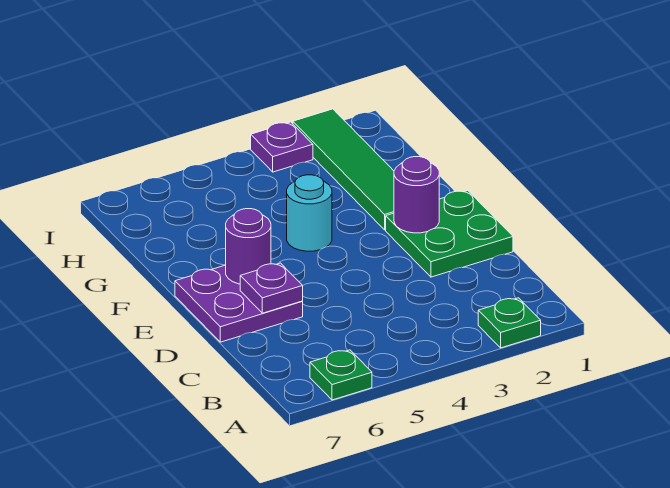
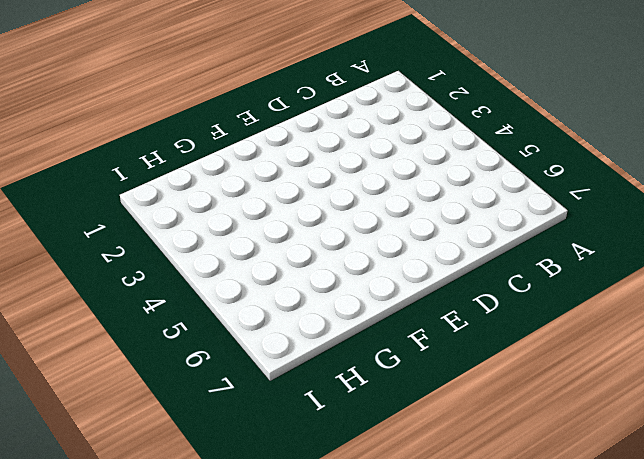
none -> green 1x1 plate [478,298,541,348]
none -> green 1x1 plate [310,350,372,400]

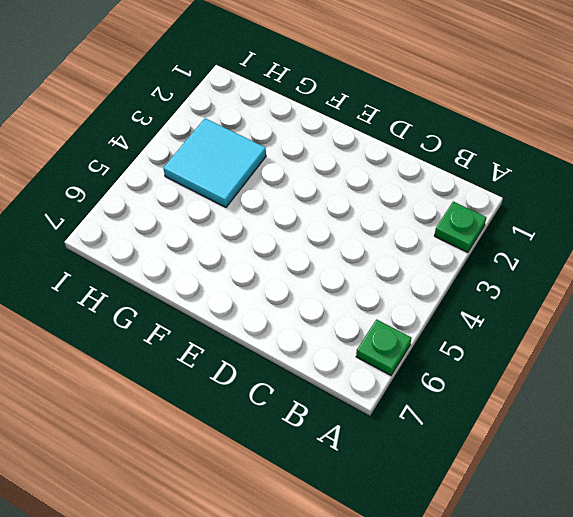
cyan 2x2 tile [163,118,266,207] -> none
none -> green 2x2 plate [386,190,513,277]
none -> purple 2x2 plate [175,265,303,342]

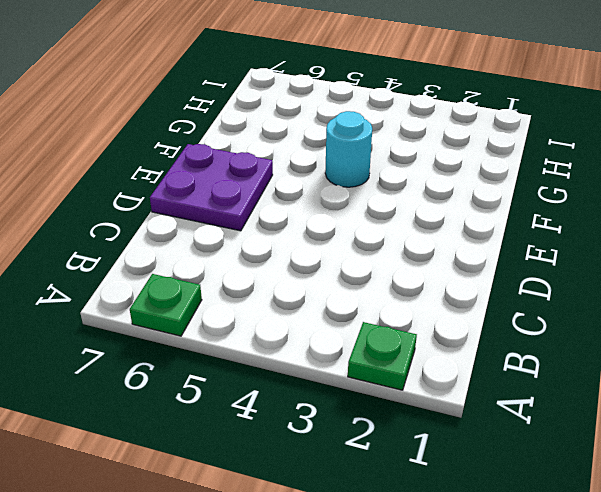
none -> green 2x2 plate [386,190,513,277]
none -> green 1x4 tile [293,109,394,230]

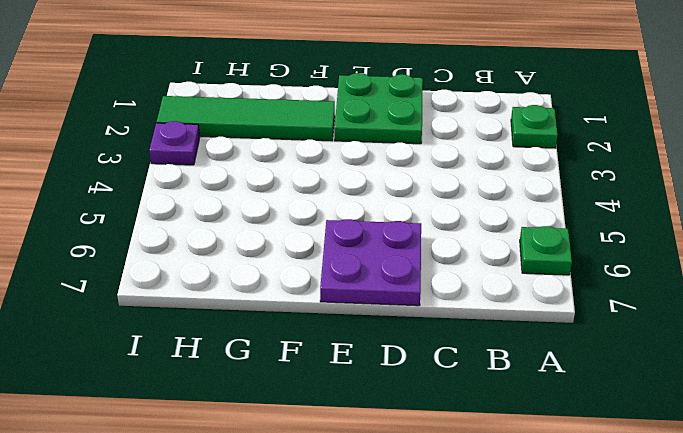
none -> cyan 1x1 round brick [287,175,332,251]
none -> purple 1x1 plate [240,263,303,313]

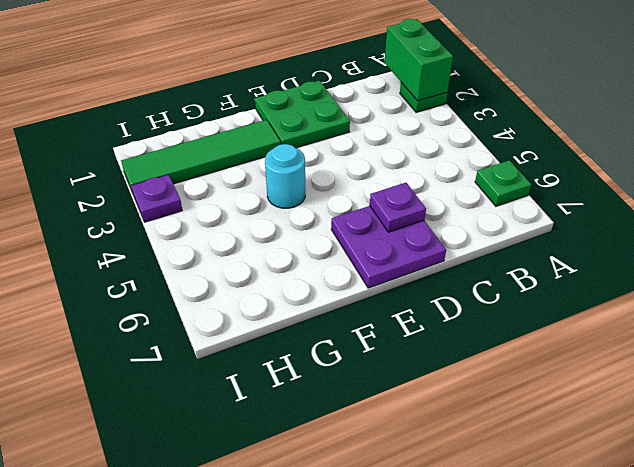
green 1x2 brick [384,19,453,101] -> none
none -> purple 1x1 round brick [394,157,439,233]
none -> purple 1x1 round brick [226,209,271,284]

